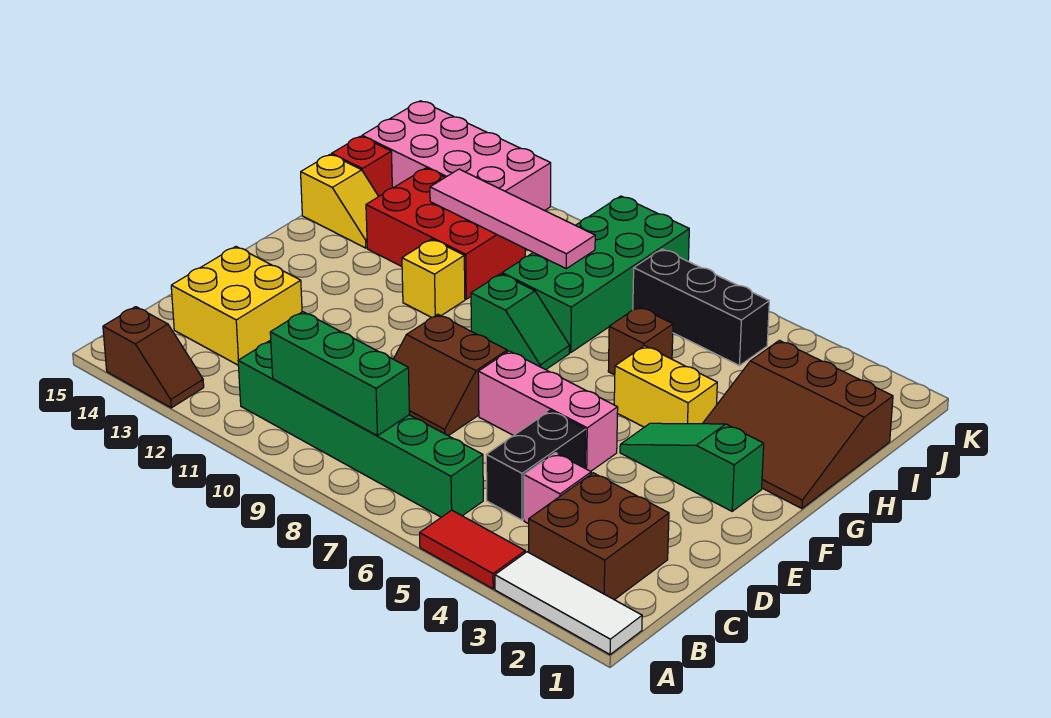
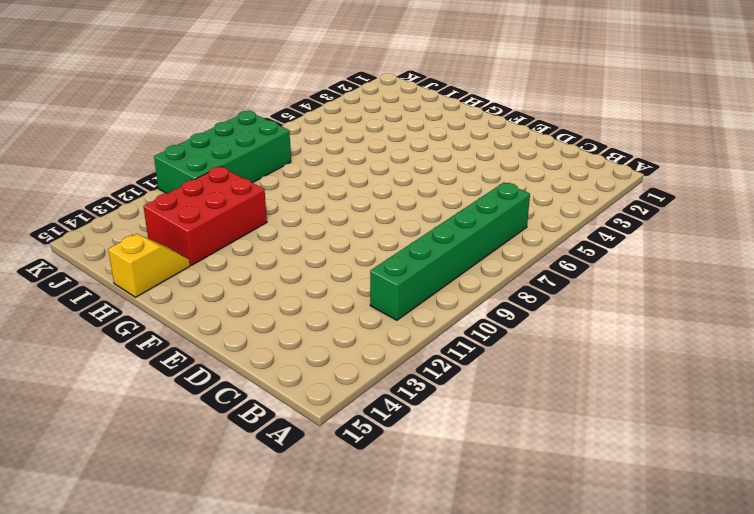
green 2x4 brick [154,111,291,193] -> green 2x4 brick turned to [502,196,689,353]
none -> white 1x3 tile [495,552,642,654]
none -> red 1x2 tile [420,510,525,589]
none -> brown 1x2 slope [103,307,204,408]

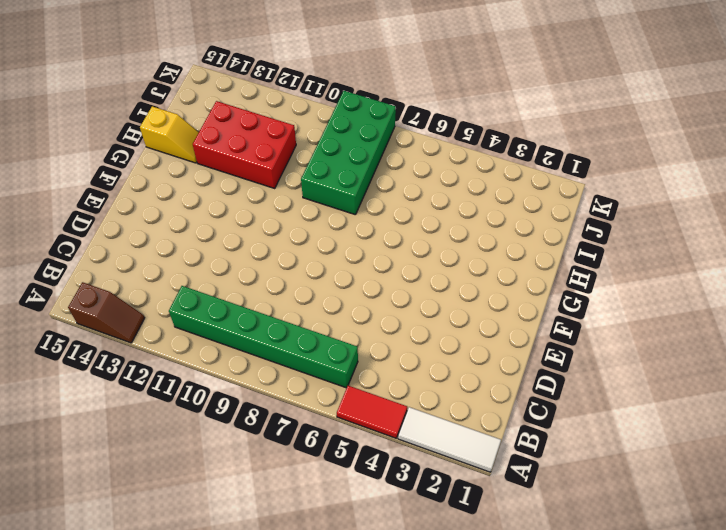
none -> brown 2x2 brick [529,473,669,600]
none -> pink 1x1 brick [524,453,591,524]
none -> black 1x2 brick [486,411,586,520]

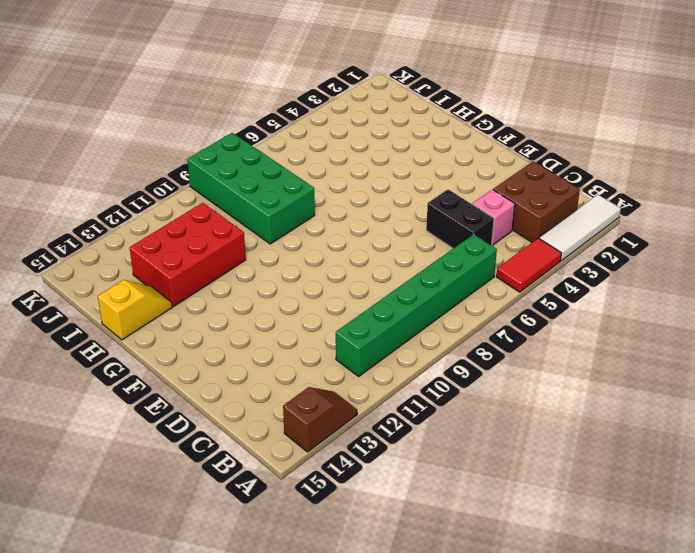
none -> yellow 2x2 brick [171,247,302,365]
none -> brown 2x2 slope [394,314,507,436]
none -> pink 1x3 brick [478,351,618,471]

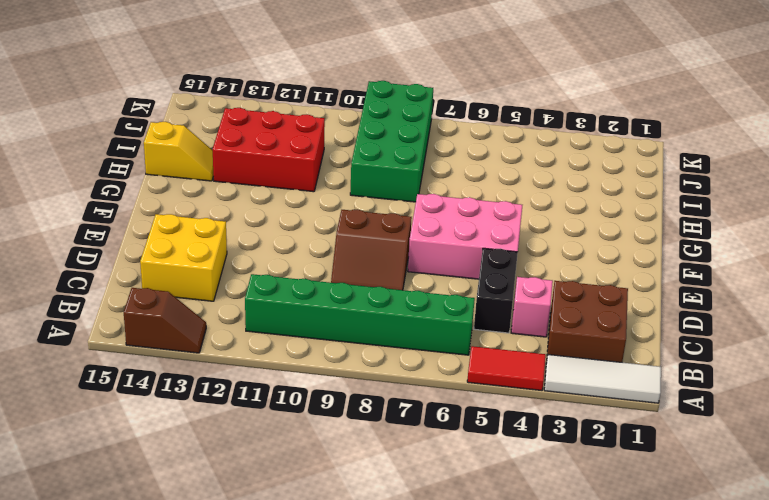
pink 2x3 brick [408,194,522,279] -> pink 1x3 brick [478,351,618,471]
none -> green 1x3 slope [620,423,764,511]
none -> brown 3x3 slope [703,340,893,509]
none -> yellow 1x2 brick [614,346,717,427]

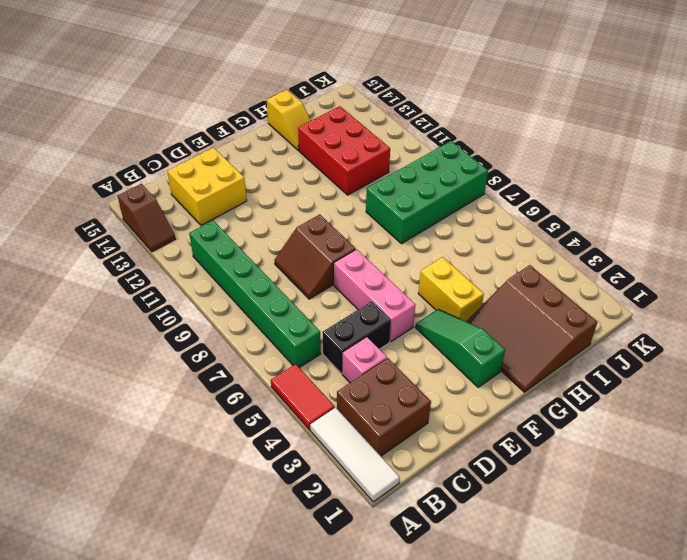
none -> green 1x2 slope [471,274,570,370]
none -> yellow 1x1 brick [402,239,465,318]
none -> brown 1x1 brick [608,307,673,375]

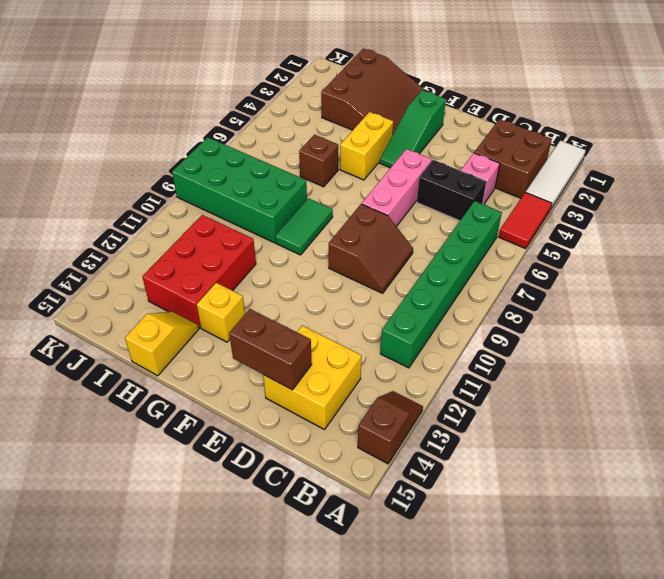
brown 1x2 brick [229,309,312,390] -> none
green 1x2 tile [275,198,333,255] -> green 1x2 slope [471,274,570,370]
yellow 1x1 brick [197,283,245,342] -> yellow 1x1 brick moved to [402,239,465,318]
none -> red 1x1 brick [332,136,392,196]
none -> black 1x3 brick [633,249,769,366]
none -> pink 2x4 brick [362,101,551,211]

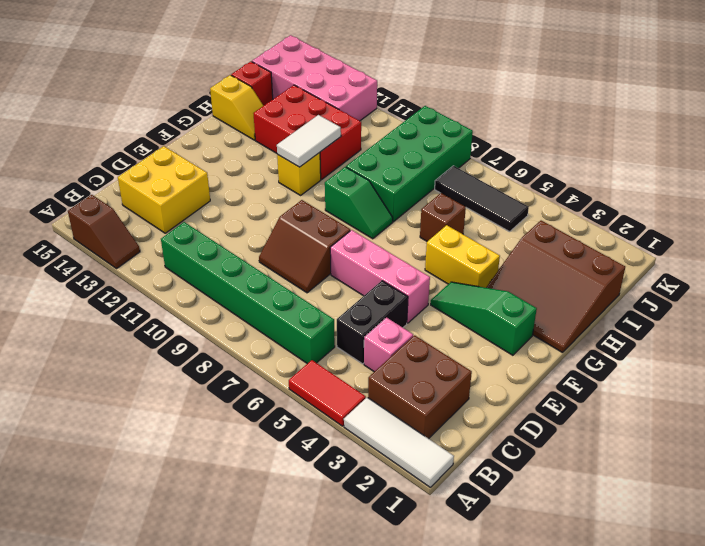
white 1x2 tile [277,115,341,167] -> none
black 1x3 tile [435,166,529,232] -> black 1x3 brick [633,249,769,366]
none -> green 1x3 brick [270,312,409,436]
none -> pink 1x4 tile [430,169,595,269]

